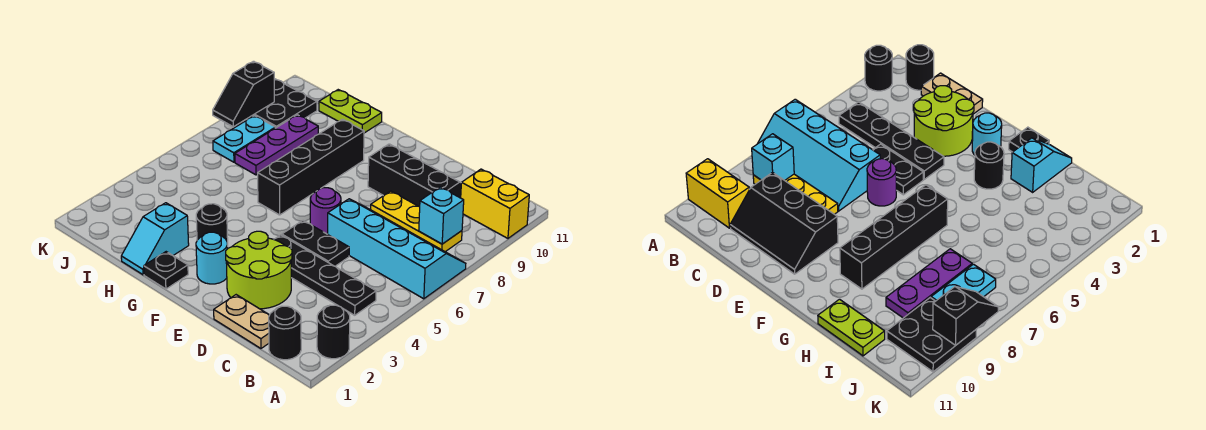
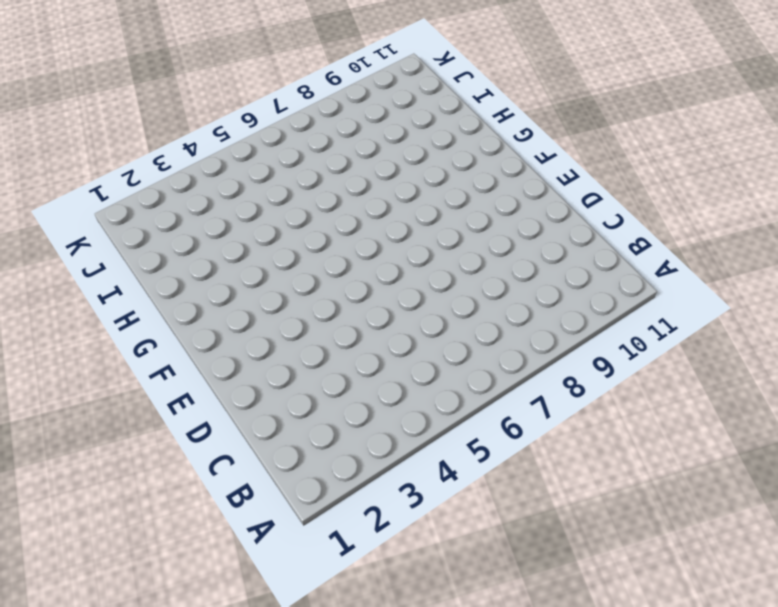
none -> black 1x1 round brick [317,305,350,359]
none -> cyan 2x4 slope [328,199,466,299]
none -> yellow 1x2 brick [461,169,529,238]

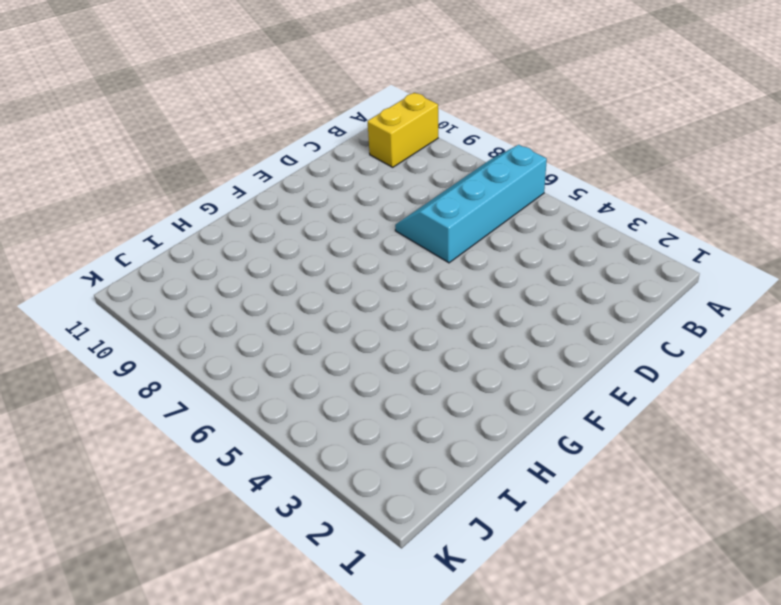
none -> black 1x1 round brick [317,305,350,359]
none -> black 1x1 round brick [269,306,301,360]
none -> black 1x4 plate [274,235,376,315]

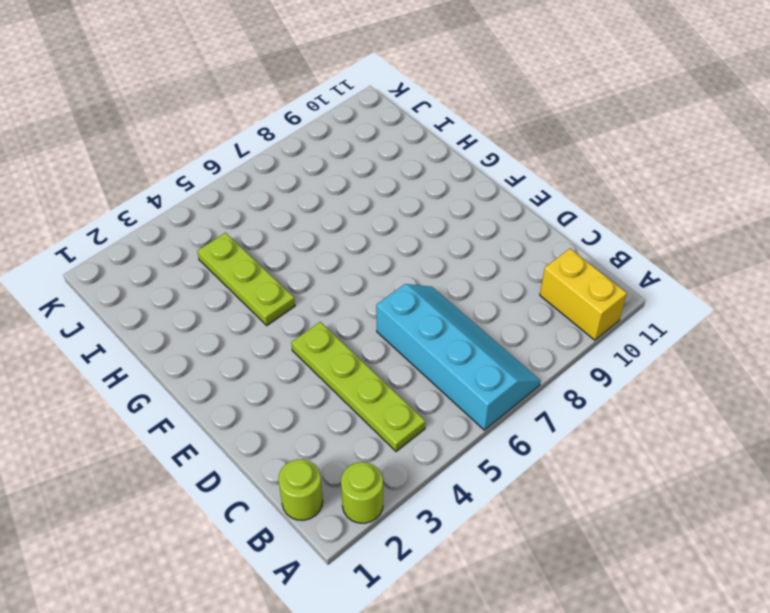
lime 1x1 round brick [341,462,383,523] -> black 1x1 round brick [317,305,350,359]
lime 1x1 round brick [278,459,323,520] -> black 1x1 round brick [269,306,301,360]
lime 1x4 plate [291,322,425,451] -> black 1x4 plate [274,235,376,315]
lime 1x3 plate [197,233,295,325] -> none
none -> yellow 1x3 plate [371,191,462,252]
none -> tan 1x2 plate [214,295,269,348]
none -> black 2x3 slope [368,144,461,207]

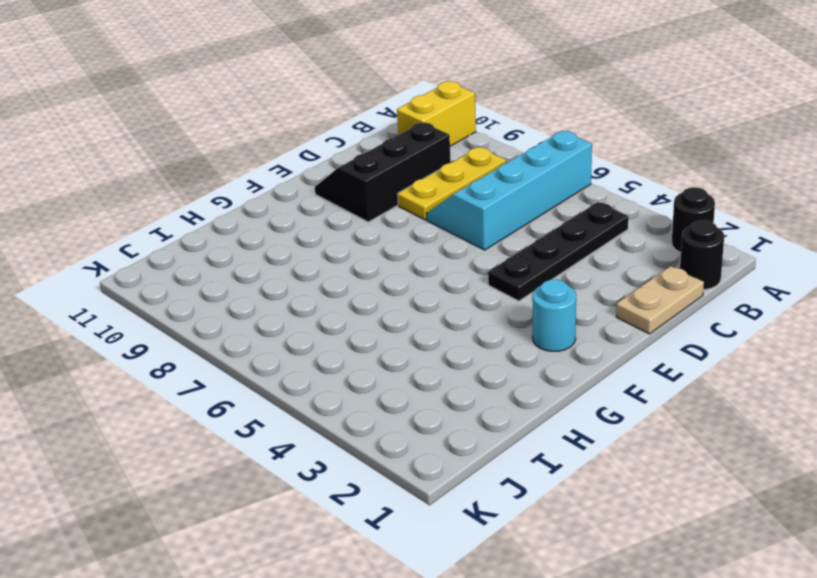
none -> lime 2x2 round brick [226,231,292,309]
none -> black 1x2 plate [282,221,349,266]
none -> purple 1x1 round brick [310,188,341,234]

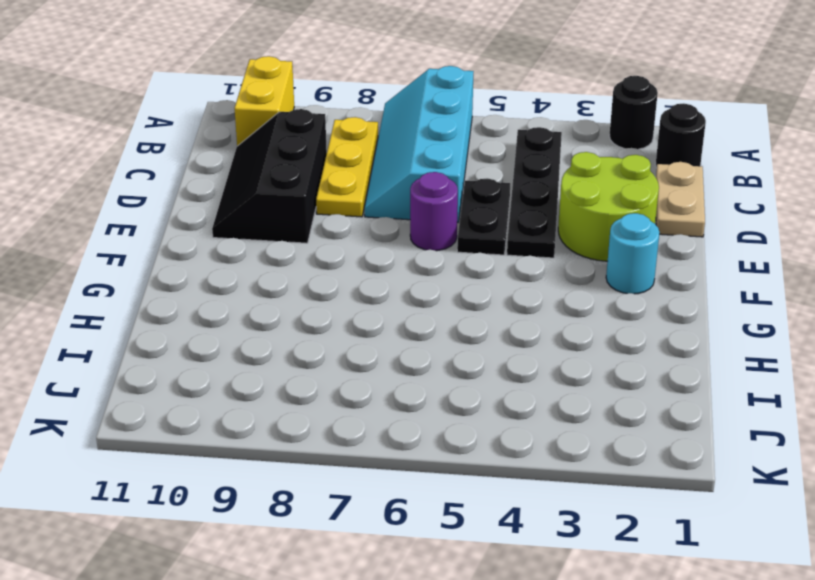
none -> black 1x1 plate [144,252,188,289]
none -> black 1x1 round brick [196,204,228,246]
none -> black 1x4 brick [258,119,364,215]

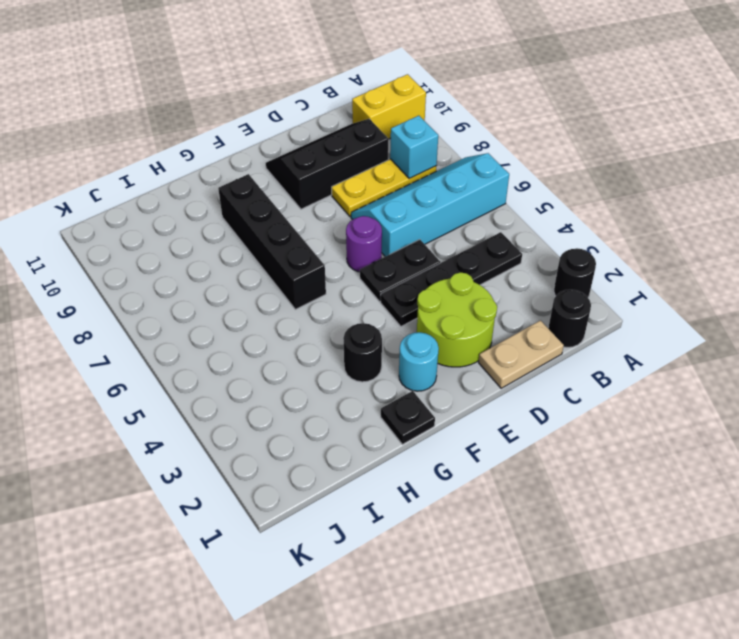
none -> cyan 1x2 slope [121,203,189,275]
none -> lime 1x2 plate [319,90,382,133]
none -> purple 1x3 plate [235,115,318,175]

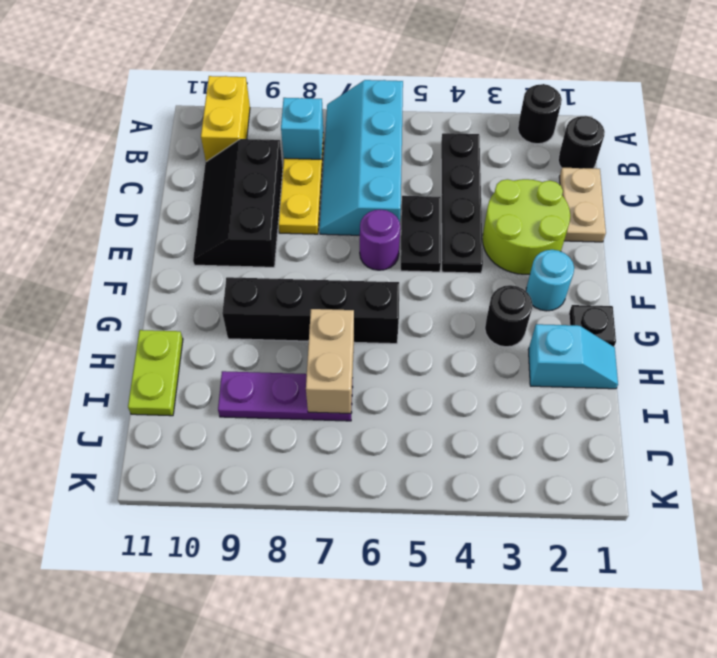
tan 1x2 brick [306,309,354,414] -> none
none -> cyan 1x2 plate [213,116,275,162]
none -> black 2x2 plate [247,79,317,128]
none -> black 1x2 slope [213,61,274,127]

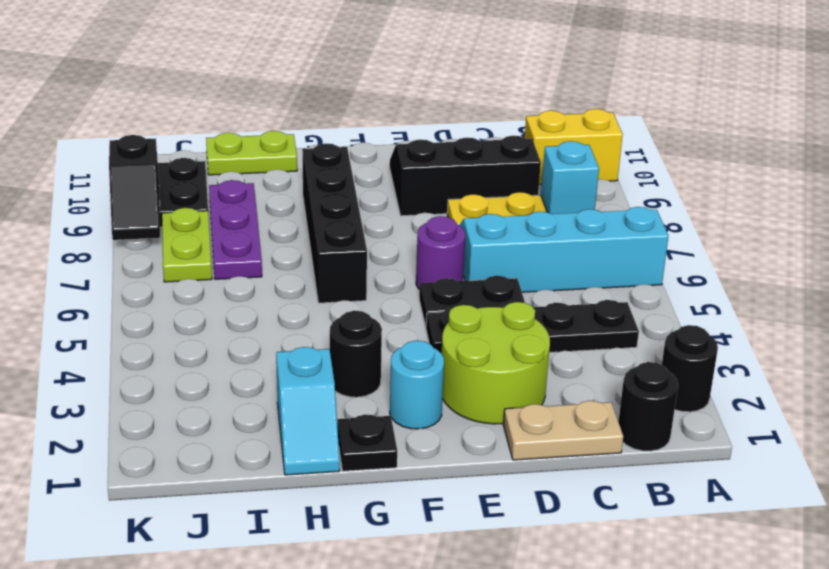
lime 1x2 plate [162,208,212,282] -> cyan 1x2 plate [213,116,275,162]

